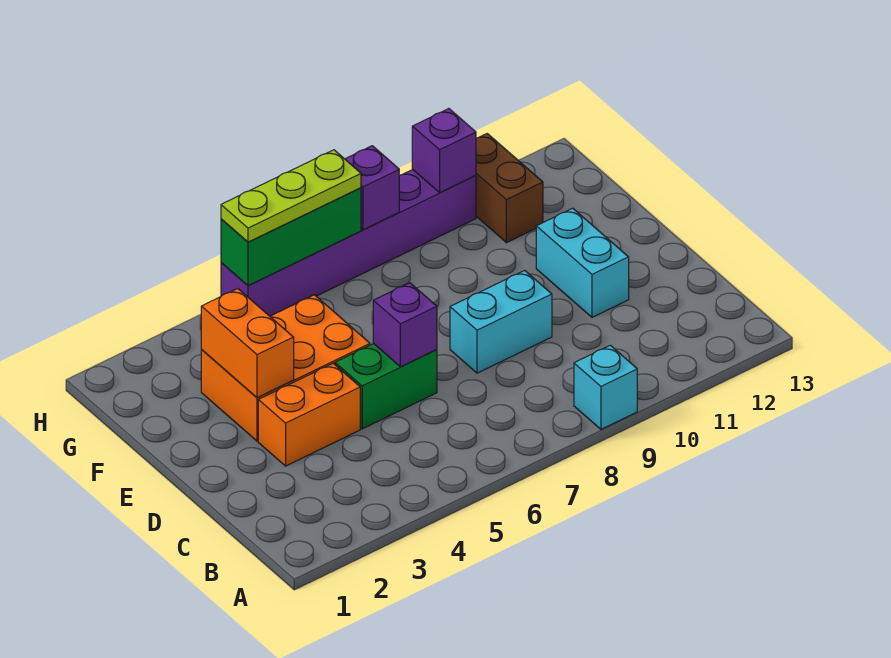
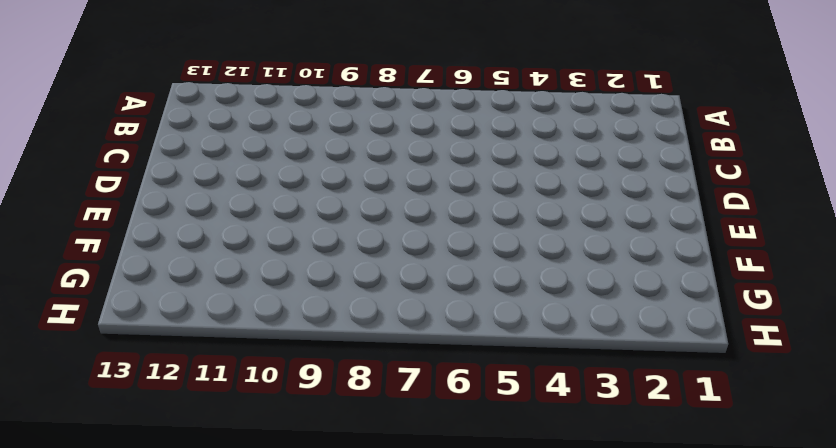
none -> cyan 1x1 brick [574,345,637,429]
none -> orange 1x2 brick [258,363,360,466]
none -> green 1x2 brick [335,344,437,429]

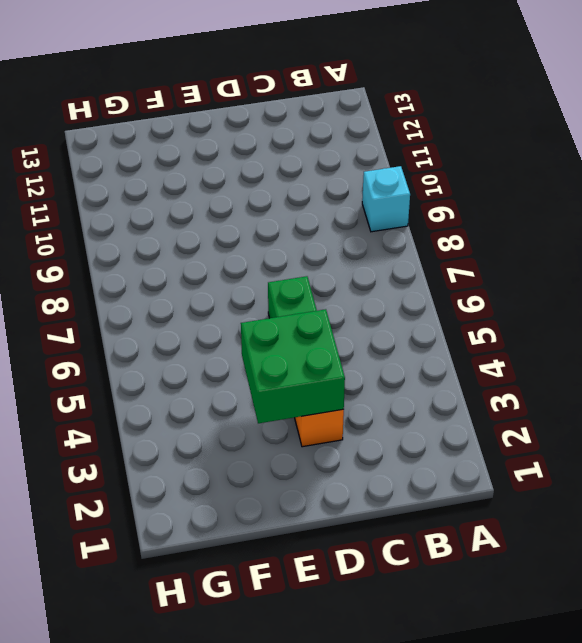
green 2x2 brick [241,309,345,423] -> orange 1x2 brick [201,289,294,398]
none -> cyan 1x2 brick [450,270,552,373]
none -> cyan 1x2 brick [536,208,629,317]
none -> orange 2x3 brick [201,295,370,441]

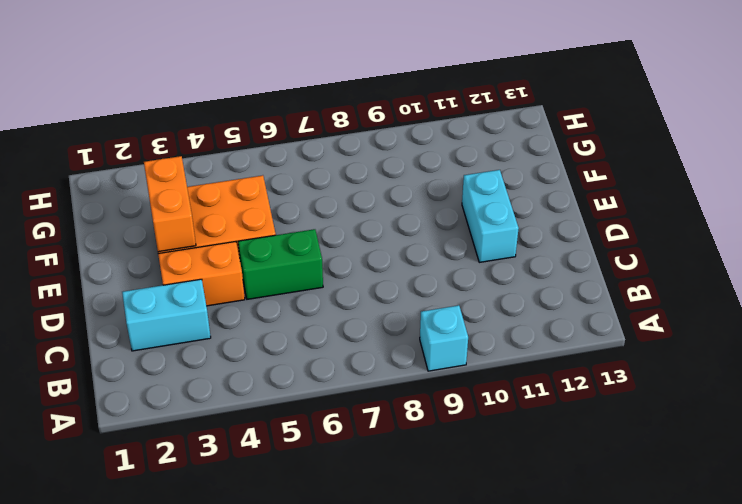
cyan 1x2 brick [122,279,211,351] -> cyan 1x2 brick moved to [450,270,552,373]
none -> brown 1x2 brick [476,134,543,243]
none -> purple 1x6 brick [221,169,476,316]
none -> purple 1x1 brick [373,283,437,367]

